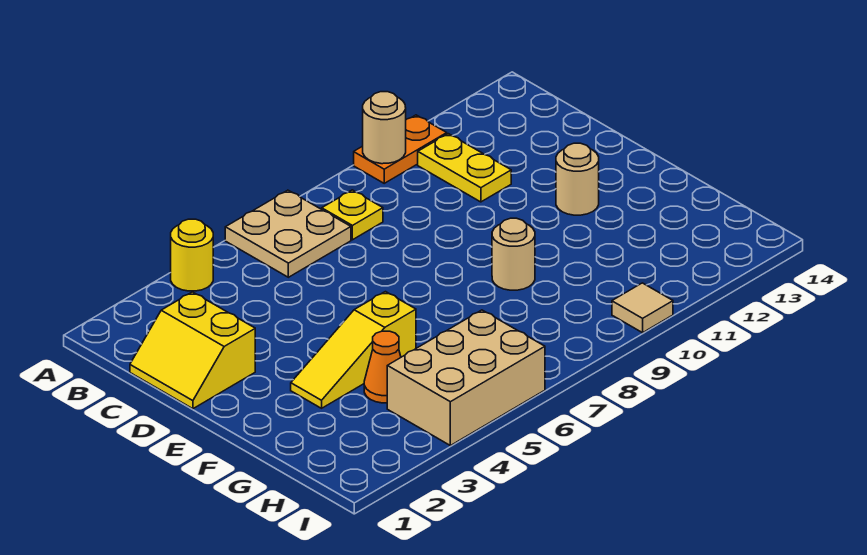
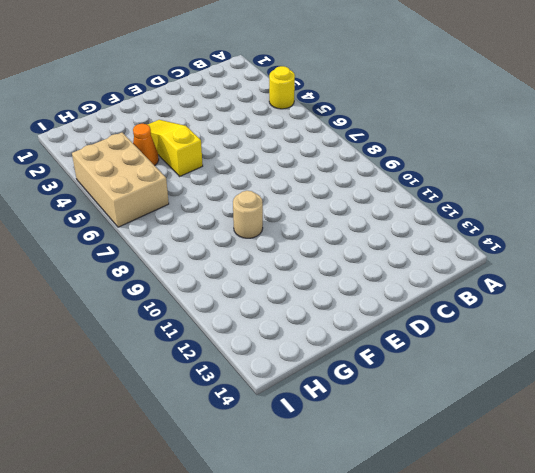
none -> tan 2x2 plate [225,190,351,277]
none -> orange 1x2 plate [354,115,447,183]
none -> yellow 1x1 plate [322,190,383,240]

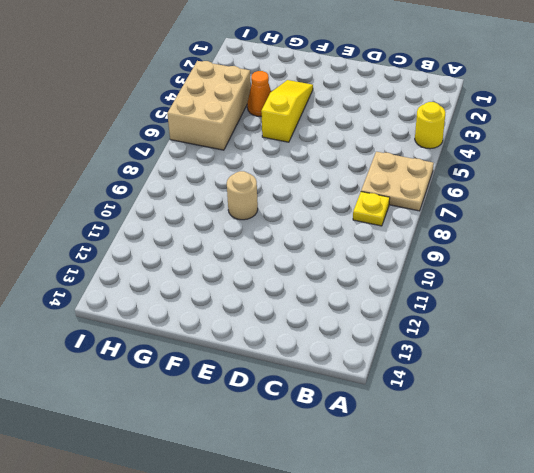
none -> orange 1x2 plate [354,115,447,183]
none -> yellow 1x2 plate [418,134,511,202]
none -> yellow 2x2 slope [130,292,255,409]

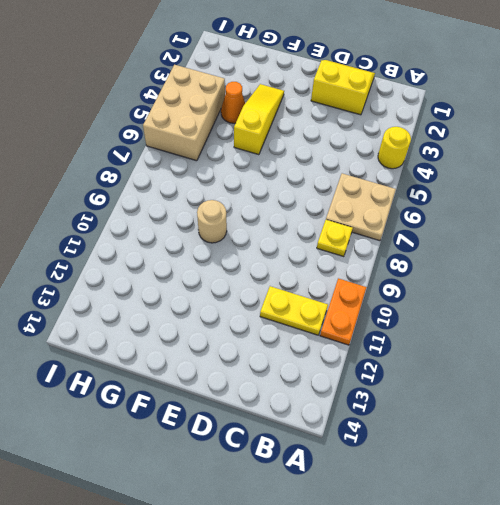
none -> tan 1x1 round brick [556,143,599,215]
none -> tan 1x1 tile [612,283,673,333]
none -> tan 1x1 round brick [363,92,406,164]

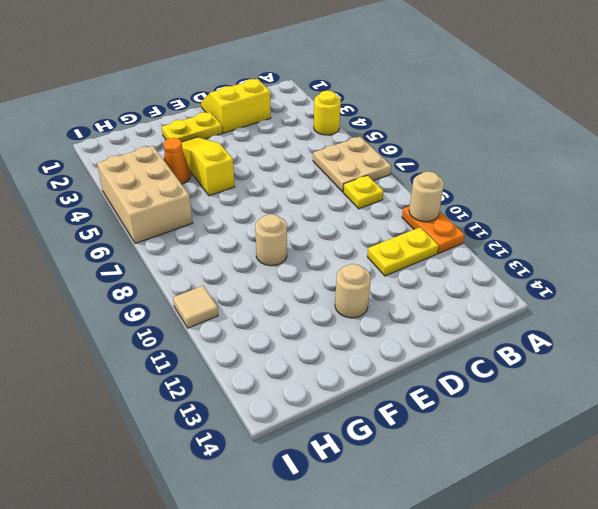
yellow 1x2 plate [162,112,222,142] -> none

